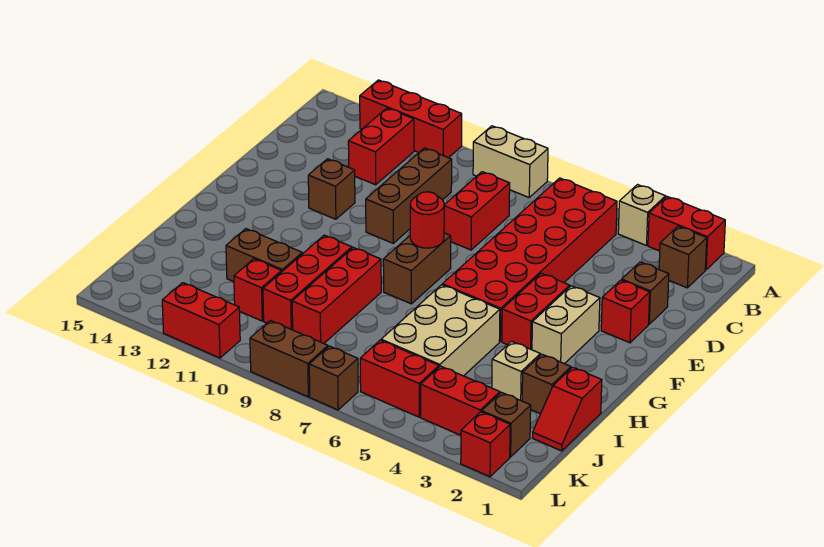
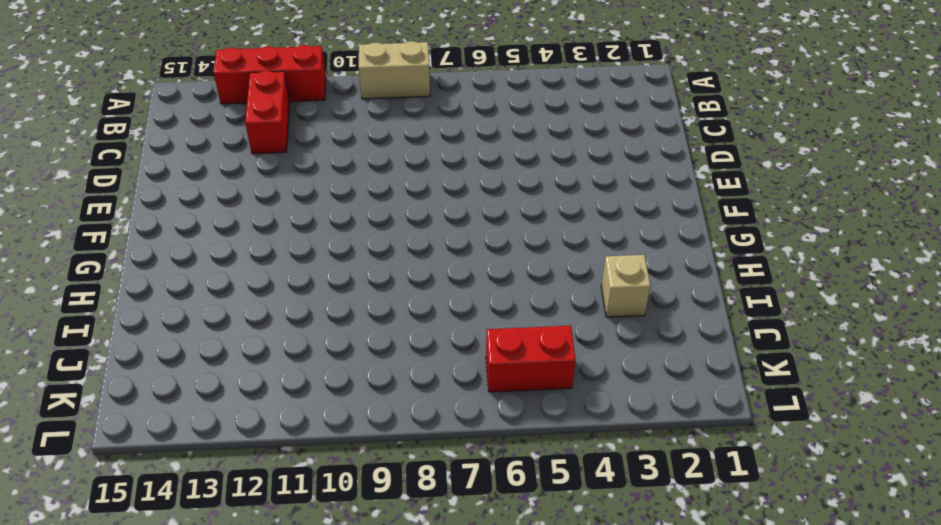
none -> red 1x2 brick [648,197,725,270]
none -> tan 1x1 brick [618,185,666,246]
none -> brown 1x1 brick [659,226,707,288]
none -> red 2x6 brick [443,178,617,341]

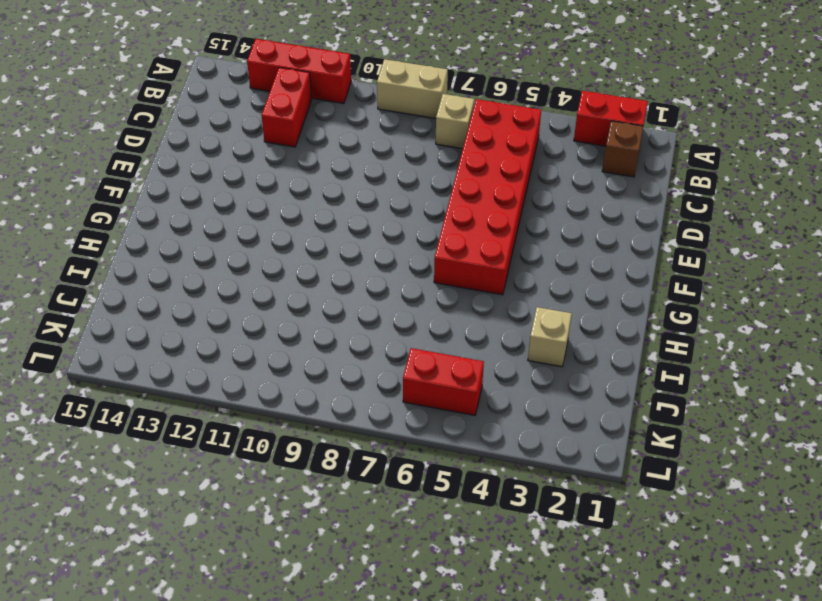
tan 1x1 brick [436,94,474,149] -> tan 1x1 brick moved to [618,185,666,246]
none -> red 1x2 brick [444,172,510,250]
none -> brown 1x3 brick [366,148,452,243]
none -> brown 1x1 brick [622,262,669,324]
none -> red 1x1 brick [601,280,650,343]

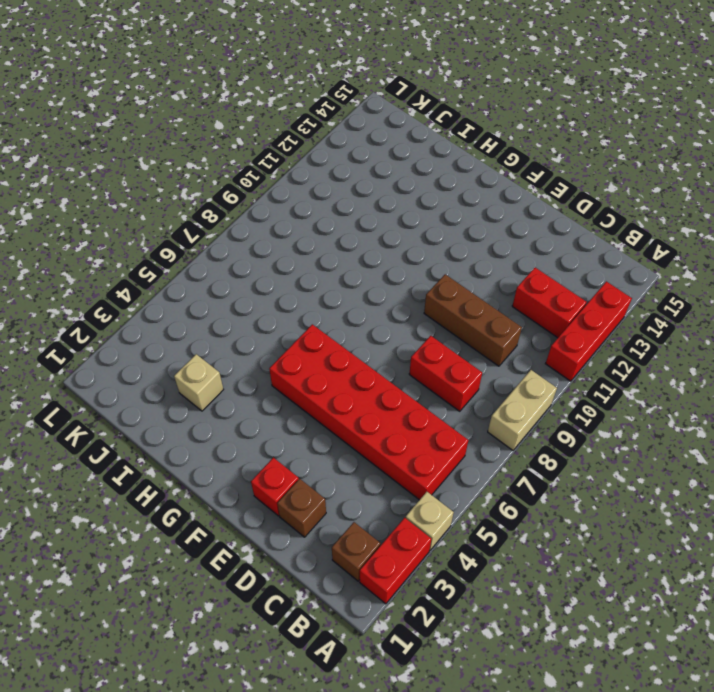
none -> brown 1x1 brick [308,159,355,219]
none -> tan 1x2 brick [532,286,600,364]
none -> red 1x2 brick [502,273,570,350]
none -> brown 1x2 brick [383,233,451,304]

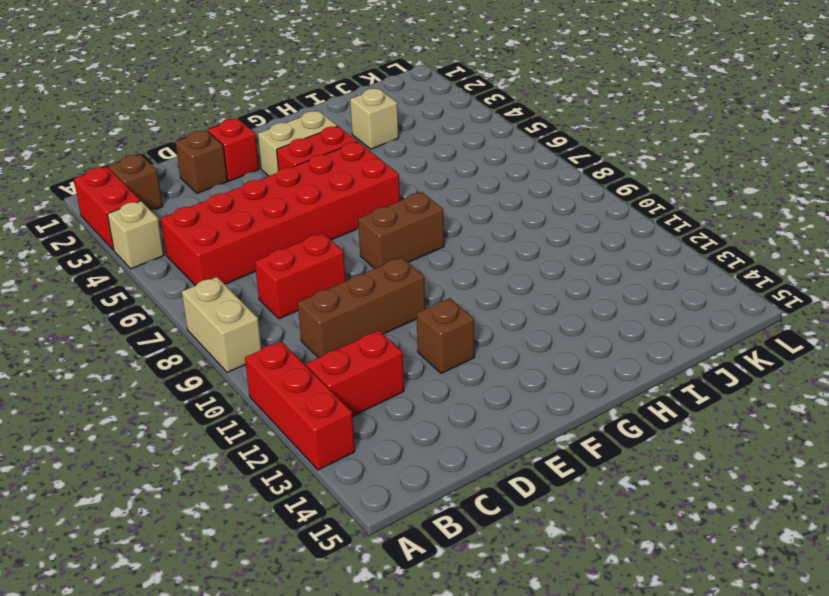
none -> tan 2x3 brick [381,285,500,376]
none -> red 1x3 brick [292,247,381,343]
none -> red 1x3 brick [263,235,352,330]
none -> red 1x2 slope [532,367,602,451]

